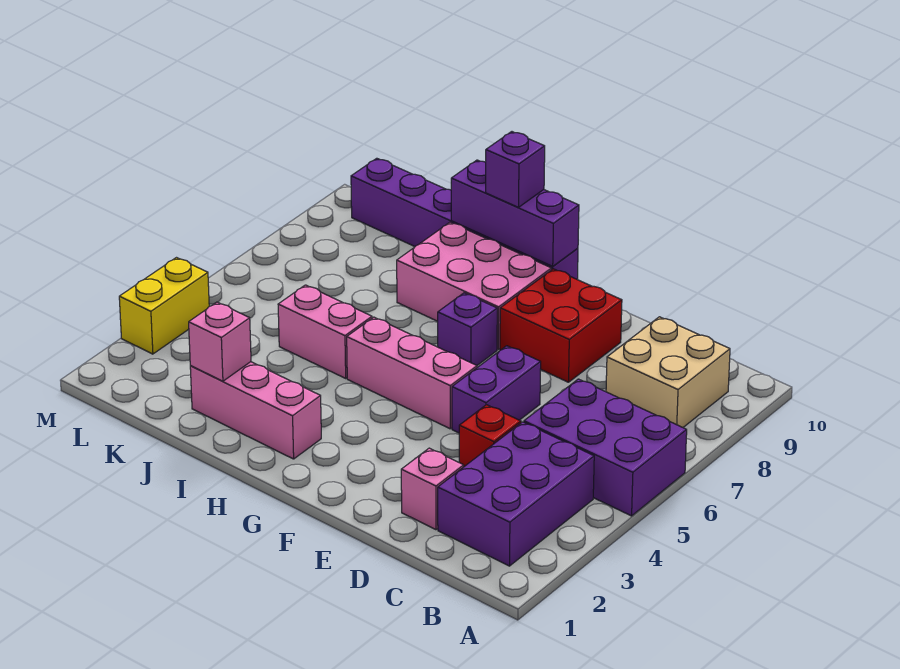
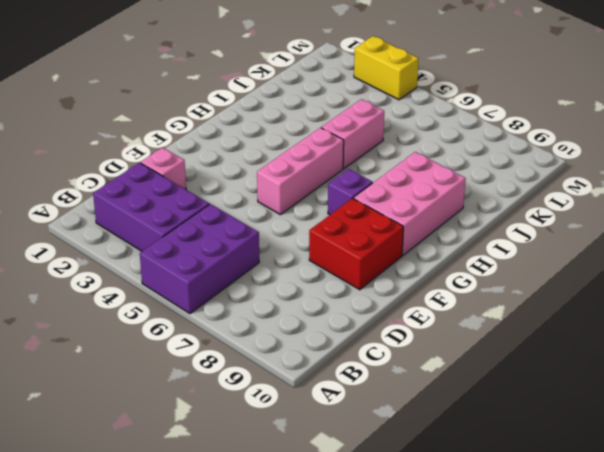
none -> tan 2x2 brick [606,317,730,427]
none -> red 1x1 brick [459,405,521,466]
none -> purple 1x2 brick [452,346,541,433]

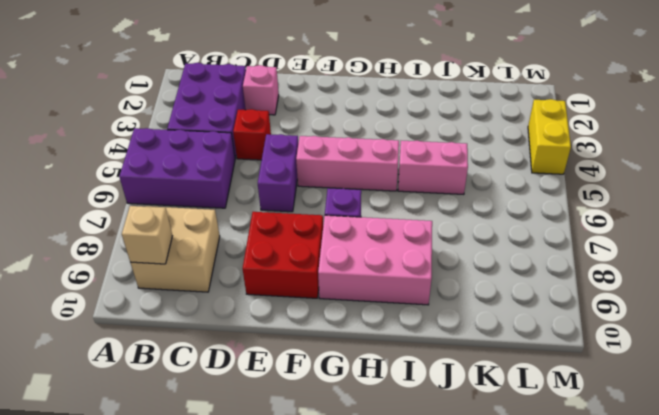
tan 1x1 brick [122,206,172,264] -> none
none -> purple 1x6 brick [351,158,578,279]
none -> pink 1x3 brick [190,362,321,459]
none -> purple 1x3 brick [451,160,579,266]

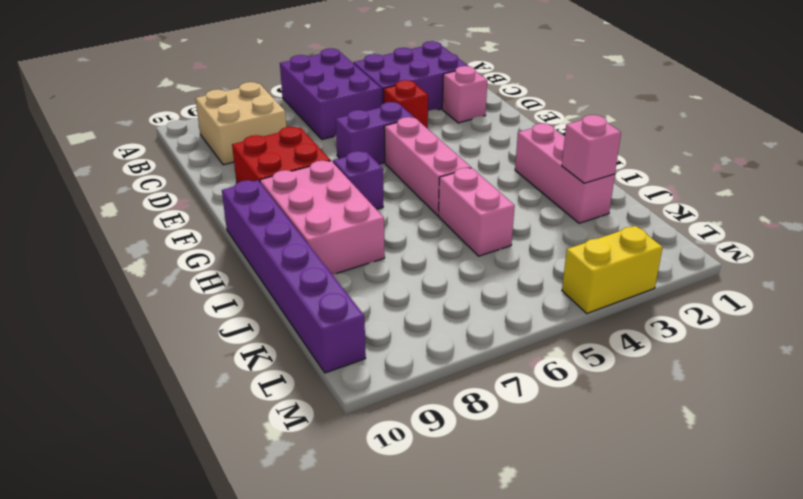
none -> purple 1x3 brick [451,160,579,266]
none -> purple 1x1 brick [486,132,545,207]

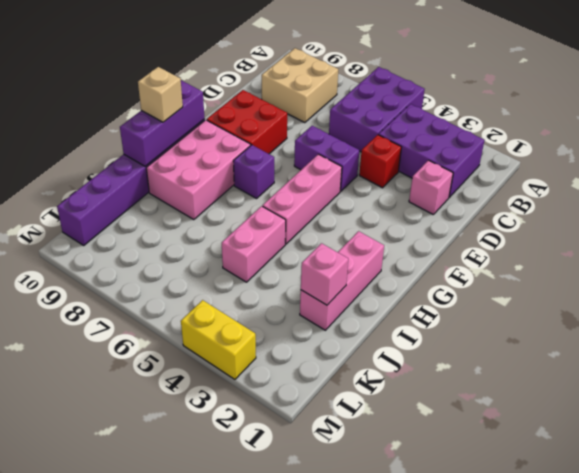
tan 1x1 brick [138,67,183,122] -> purple 1x1 brick [486,132,545,207]

